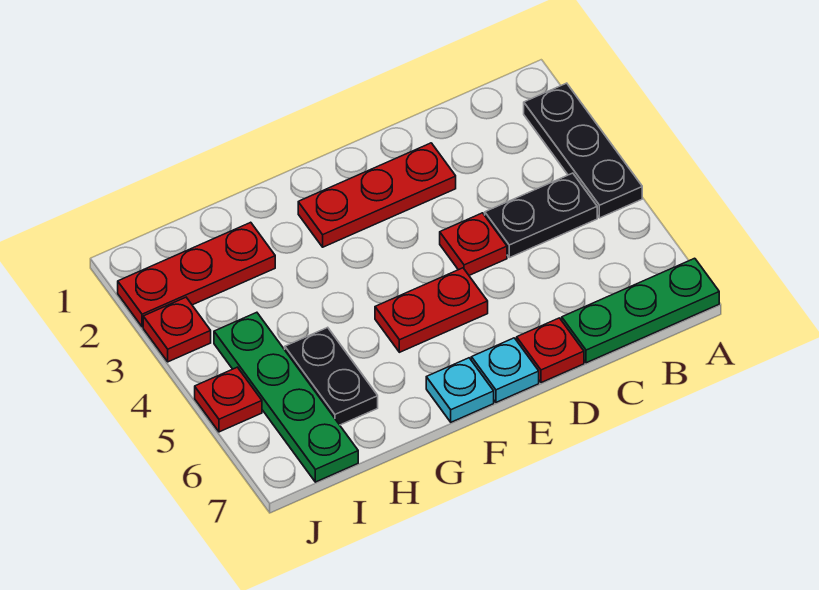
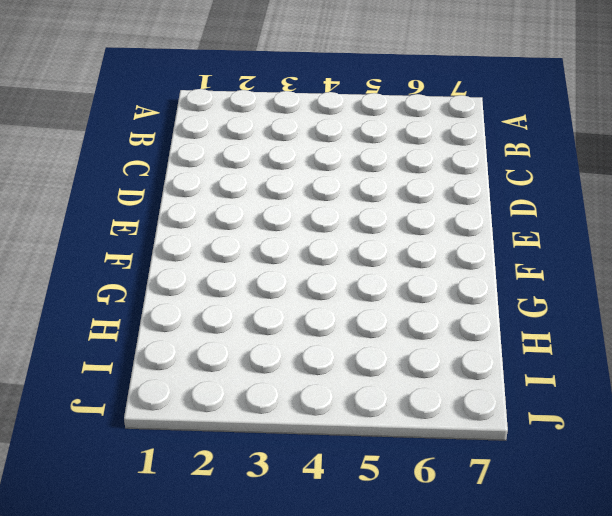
none -> black 1x3 plate [524,83,642,218]
none -> green 1x3 plate [562,258,719,363]
none -> black 1x2 plate [485,173,597,258]

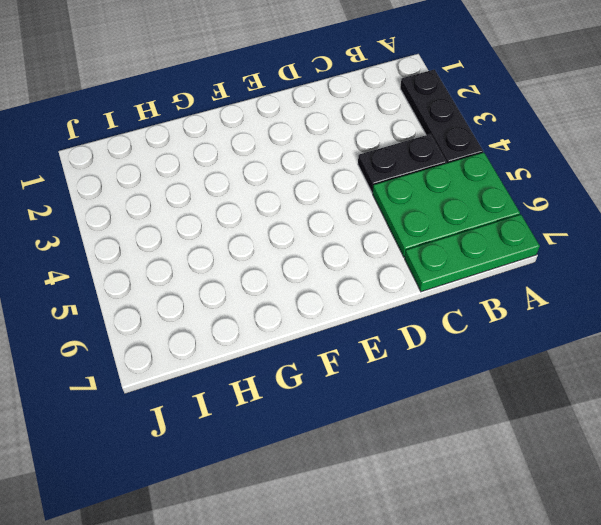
green 2x3 plate [373,153,520,257] -> none
none -> red 1x3 plate [298,143,456,247]
none -> red 1x1 plate [440,213,507,275]
none -> red 1x1 plate [517,318,584,383]

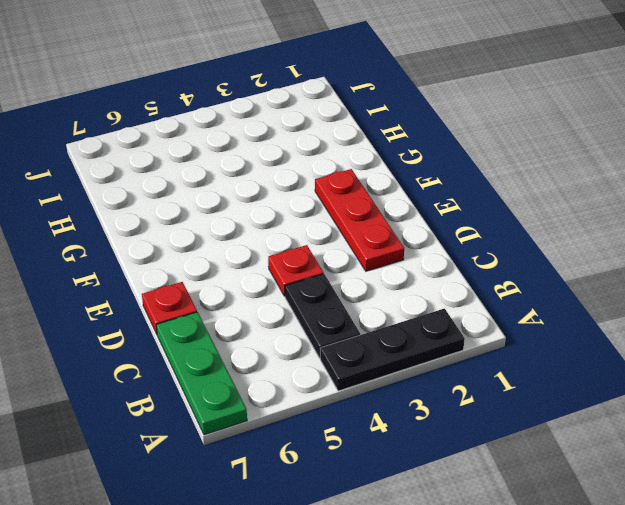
none -> red 1x2 plate [375,268,488,352]
none -> cyan 1x1 plate [471,338,539,402]
none -> cyan 1x1 plate [426,358,494,422]

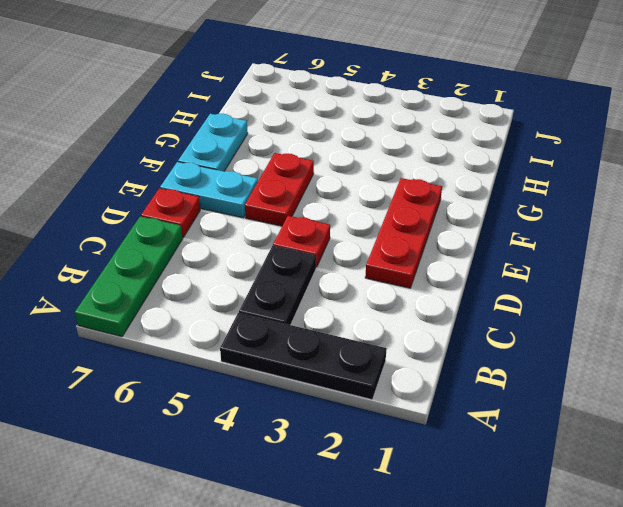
cyan 1x2 plate [160,162,258,218] -> cyan 1x1 plate [471,338,539,402]
cyan 1x2 plate [178,114,248,171] -> cyan 1x1 plate [426,358,494,422]
none -> red 1x3 plate [118,222,275,327]
none -> black 1x2 plate [285,327,378,425]
none -> green 1x4 plate [214,312,358,482]

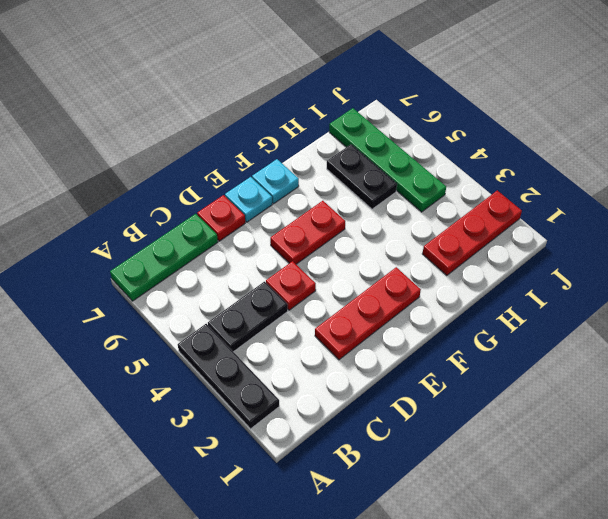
none -> red 1x1 plate [143,297,211,362]
none -> red 1x1 plate [195,367,262,432]

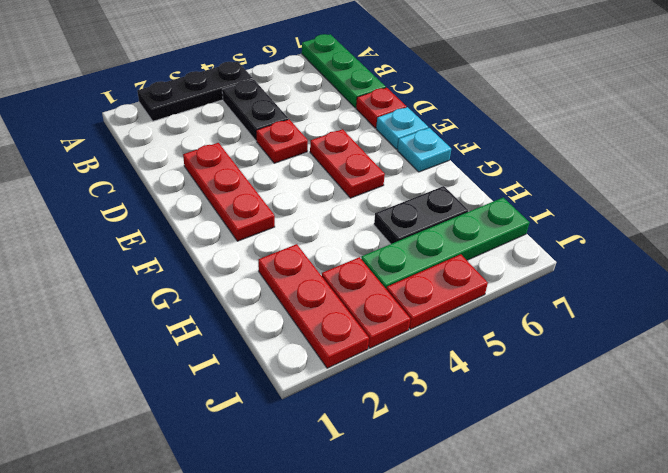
red 1x2 plate [322,257,410,348] -> red 1x1 plate [143,297,211,362]
red 1x2 plate [386,254,488,329] -> red 1x1 plate [195,367,262,432]

